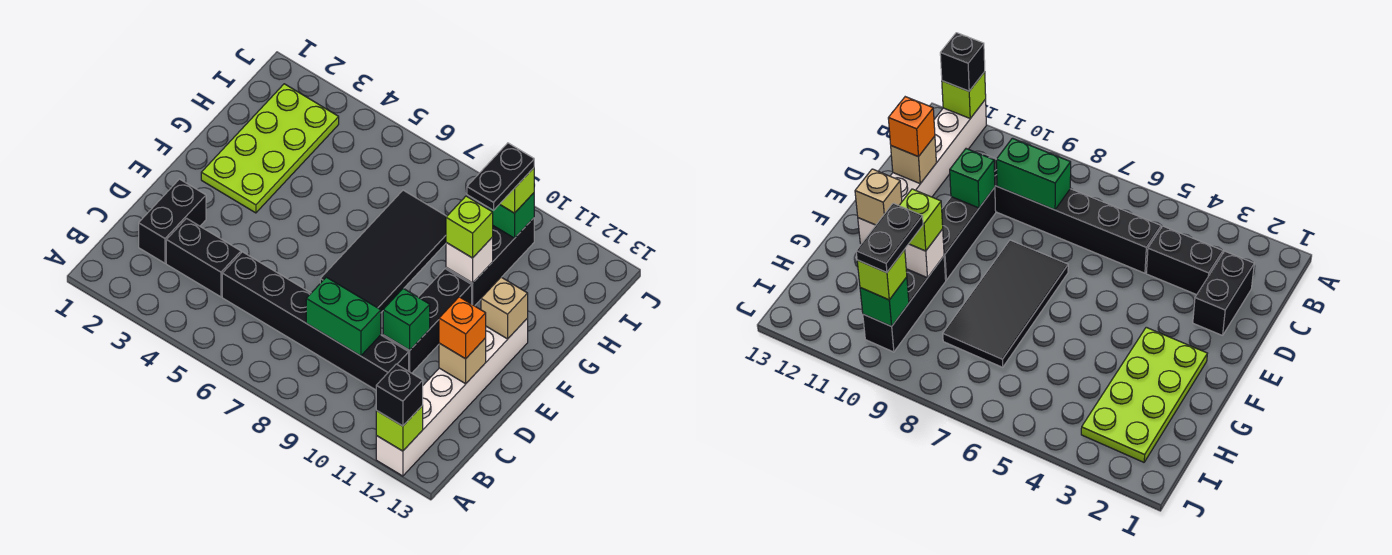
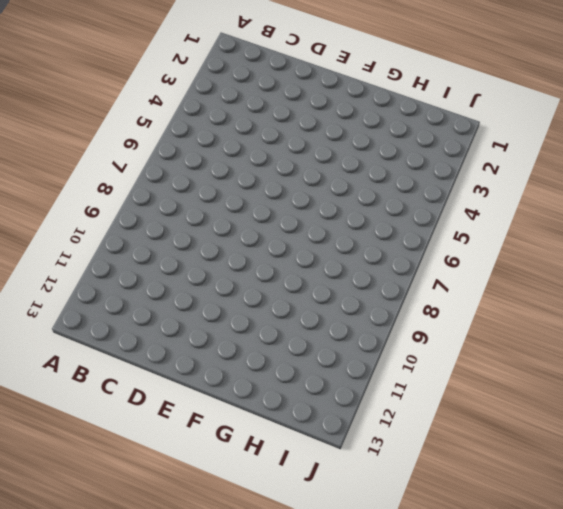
none -> white 1x6 brick [376,318,528,476]
none -> black 1x2 brick [139,179,206,263]
none -> black 1x2 brick [166,218,241,297]

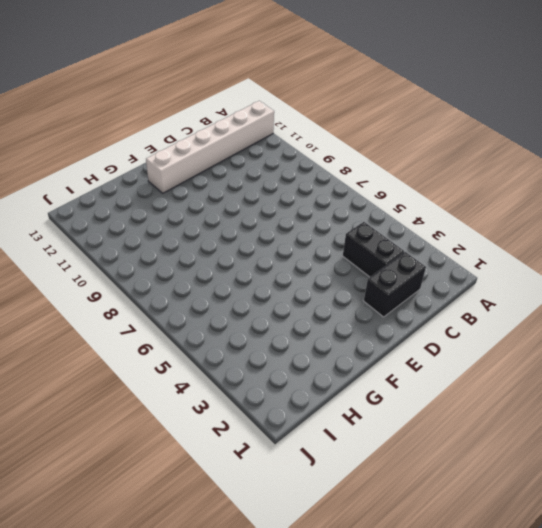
none -> black 1x6 brick [222,252,409,390]
none -> black 1x3 brick [383,269,472,373]
none -> black 2x4 tile [320,190,447,312]

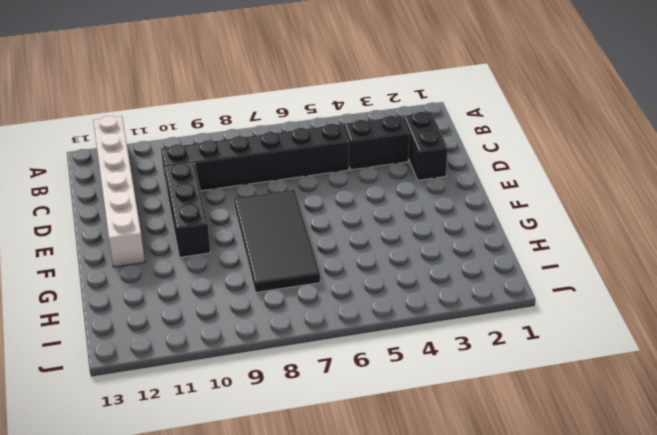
none -> lime 2x4 plate [201,84,339,213]
none -> black 1x3 brick [446,218,534,306]
none -> lime 1x1 brick [376,405,423,451]

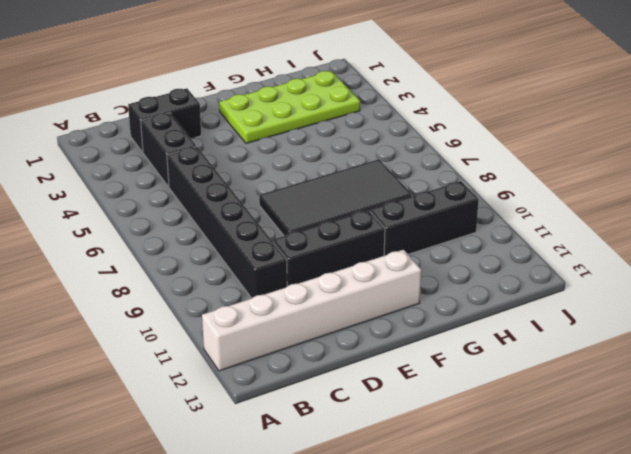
none -> lime 1x1 brick [376,405,423,451]
none -> green 1x2 brick [306,277,381,356]
none -> green 1x1 brick [383,288,430,350]

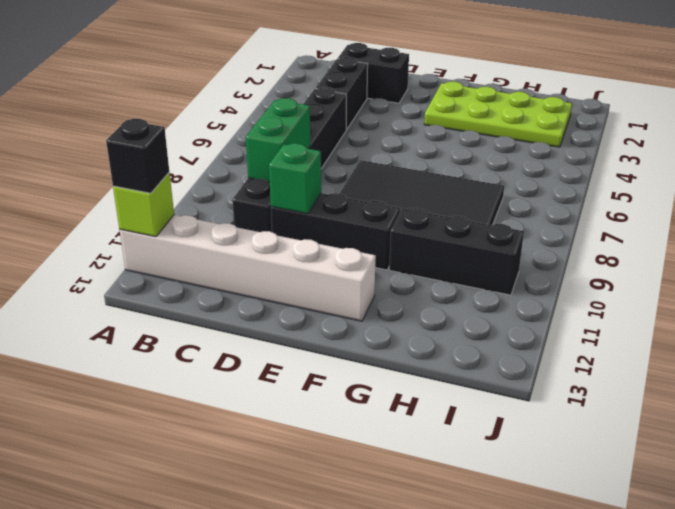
none -> tan 1x1 brick [439,338,486,384]
none -> tan 1x1 brick [481,277,528,339]
none -> white 1x1 brick [446,237,493,283]

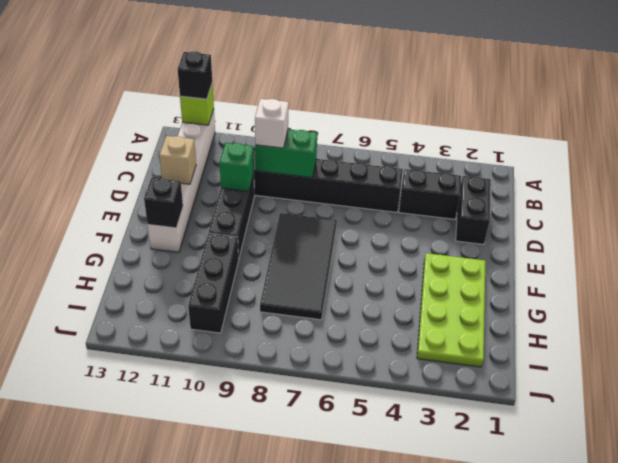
white 1x1 brick [255,99,289,148] -> white 1x1 brick moved to [446,237,493,283]
black 1x1 brick [144,178,183,228] -> tan 1x1 brick [481,277,528,339]
none -> green 1x1 brick [488,193,534,238]
none -> orange 1x1 brick [439,297,486,359]
none -> lime 1x1 brick [446,196,493,258]

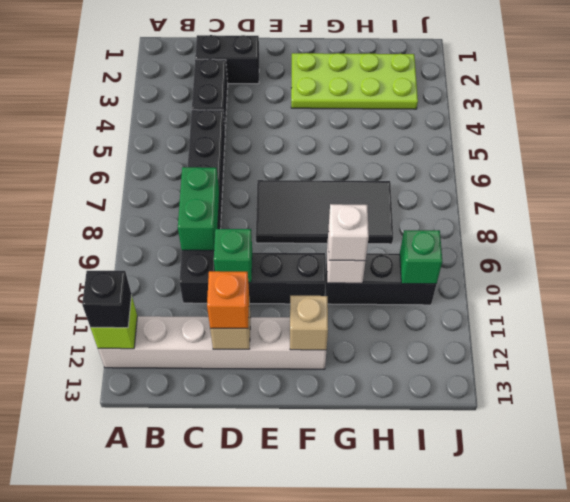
white 1x1 brick [328,204,369,261] -> lime 1x1 brick [446,196,493,258]
none -> lime 1x1 brick [500,168,534,213]
none -> black 1x2 plate [467,143,534,210]

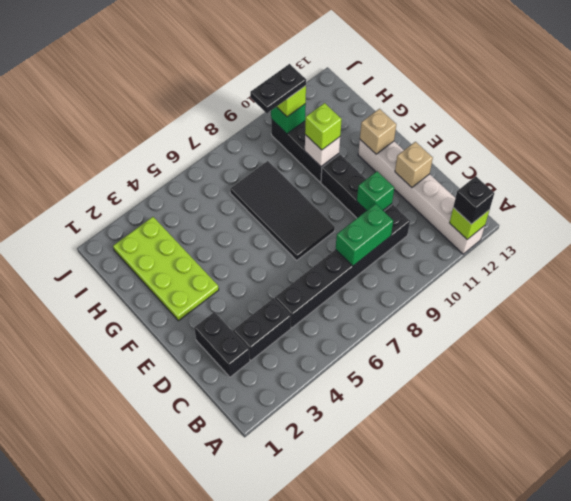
black 1x2 plate [250,64,306,113] -> black 1x2 plate turned to [467,143,534,210]
none -> orange 1x1 brick [439,297,486,359]

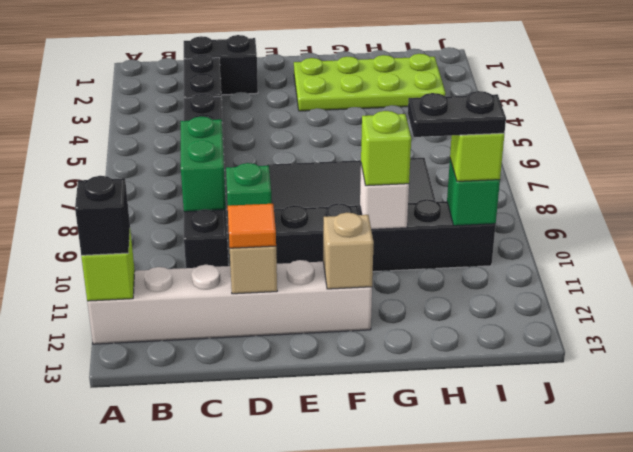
orange 1x1 tile [228,204,276,248] -> orange 1x1 brick [439,297,486,359]

